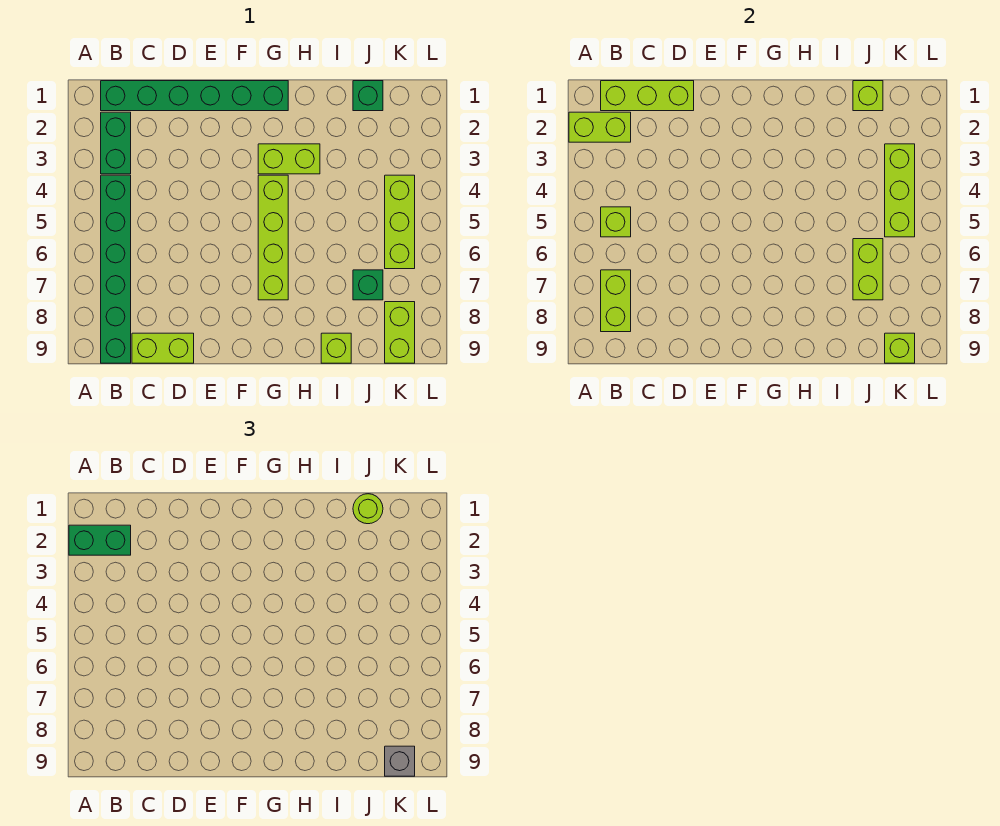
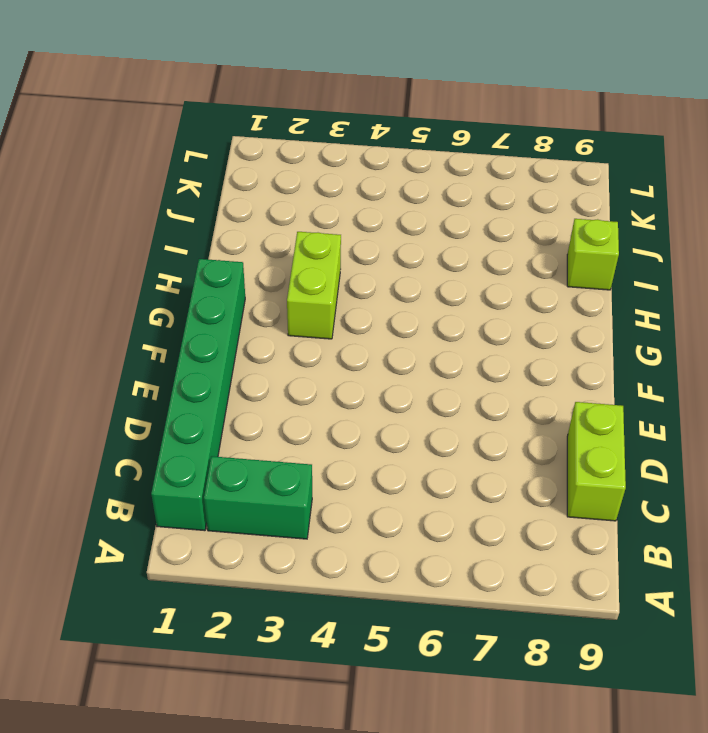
none -> green 1x6 brick [101,175,131,363]
none -> lime 1x4 brick [258,175,288,300]
none -> green 1x1 brick [353,81,383,111]

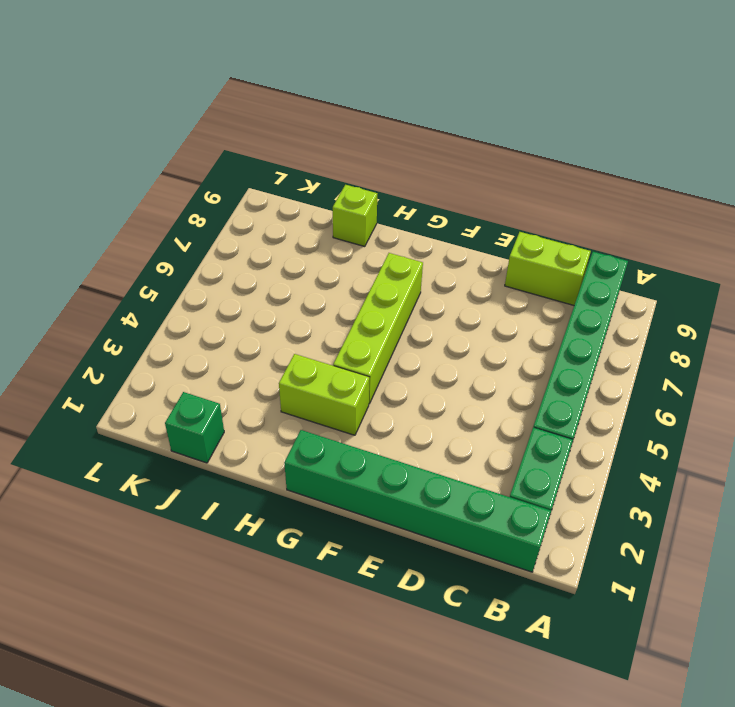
none -> green 1x1 brick [353,270,383,300]
none -> lime 1x3 brick [385,175,415,269]
none -> lime 1x2 brick [385,302,415,363]

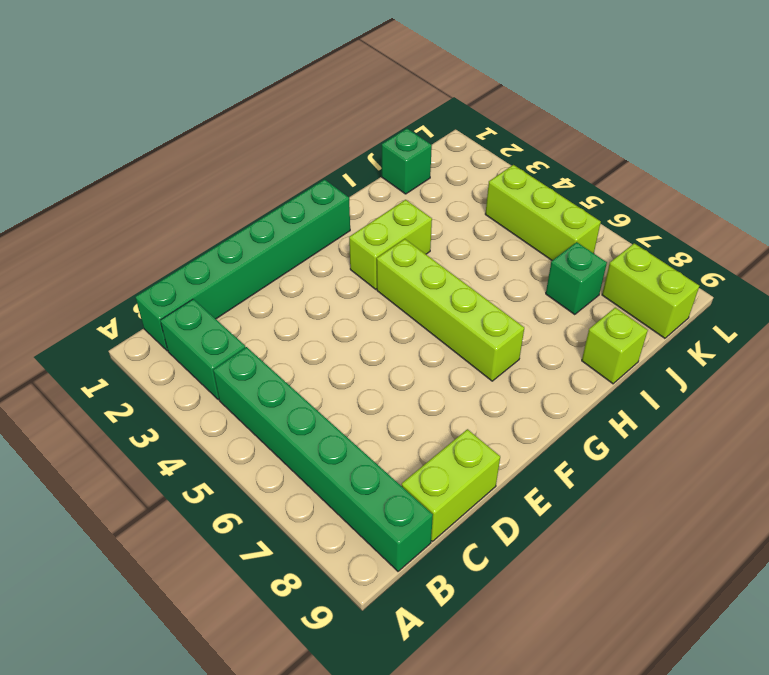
none -> lime 1x2 brick [569,112,631,142]
none -> lime 1x3 brick [601,81,694,111]
none -> lime 1x1 brick [601,207,631,237]

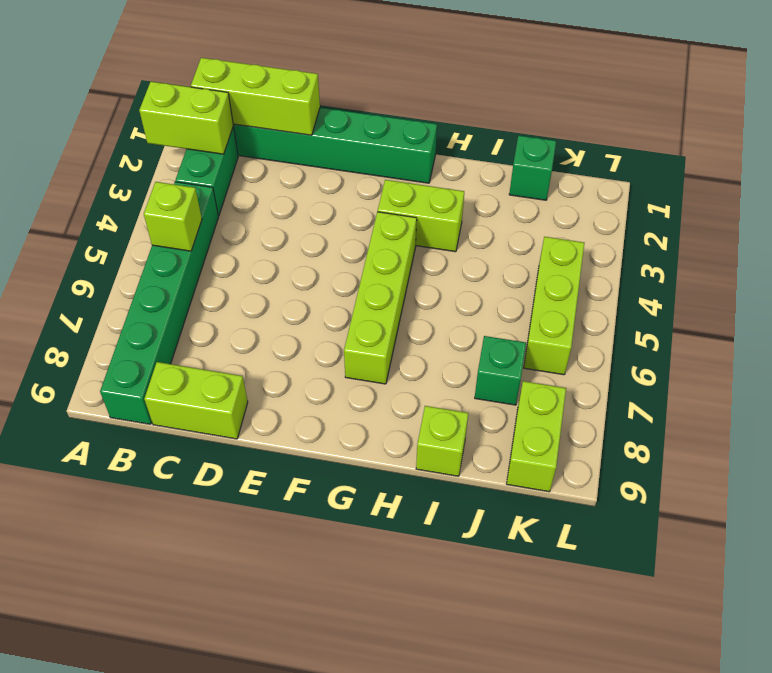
none -> lime 1x2 brick [601,270,631,332]
none -> lime 1x1 brick [853,81,883,111]
none -> lime 1x2 brick [853,239,883,300]

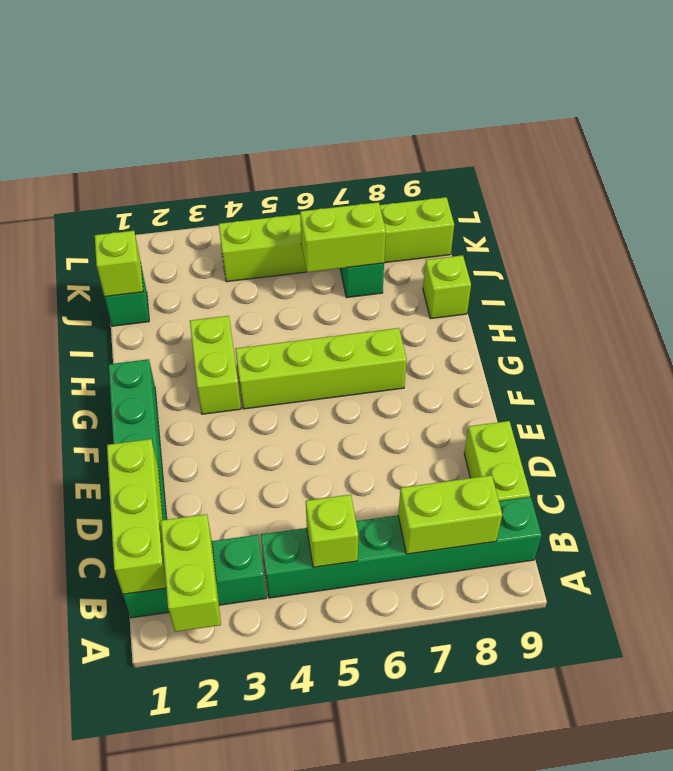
none -> lime 1x3 brick [885,144,915,237]
none -> lime 1x1 brick [885,333,915,363]
none -> green 1x2 brick [69,525,131,555]

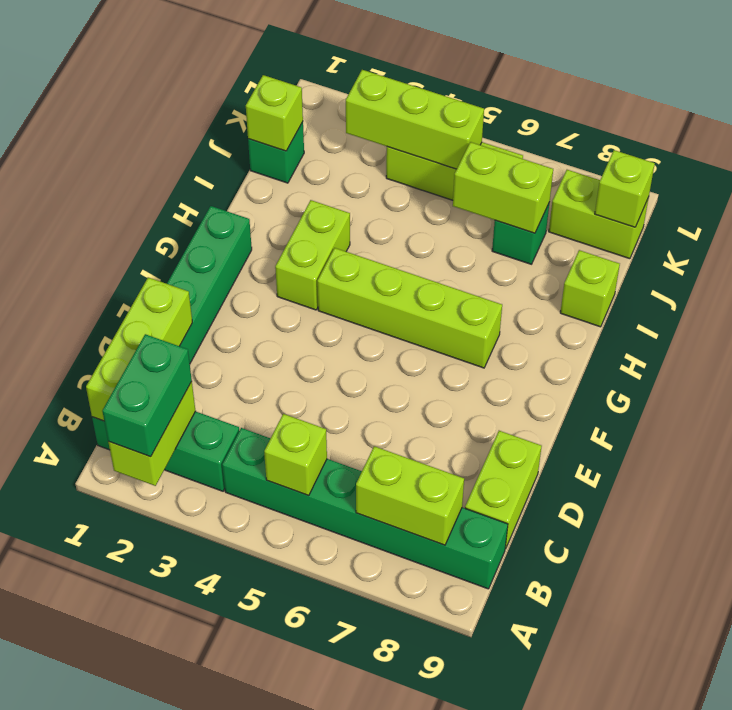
none -> lime 1x1 round brick [353,494,383,524]
none -> grey 1x1 brick [385,746,415,776]

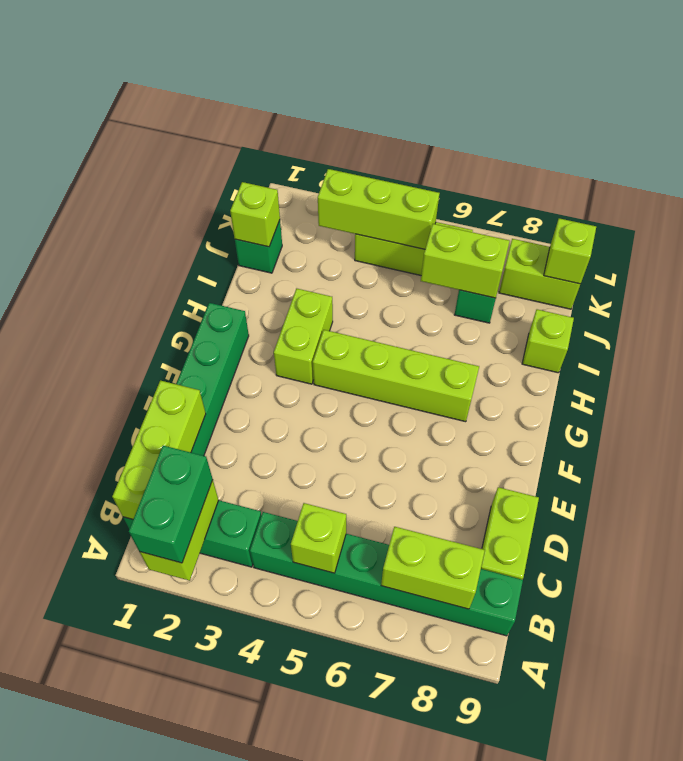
none -> lime 1x1 round brick [353,494,383,524]
none -> grey 1x1 brick [385,746,415,776]

